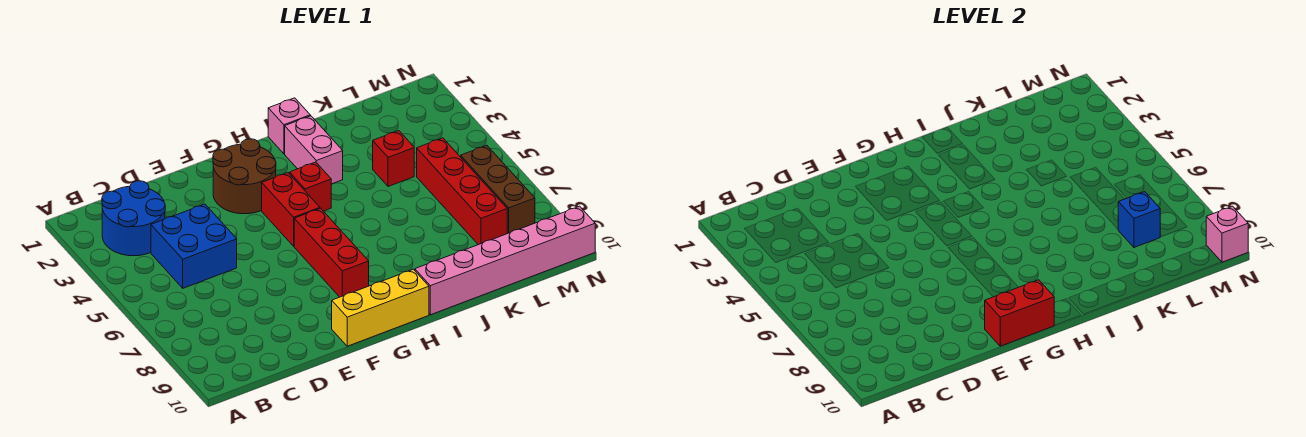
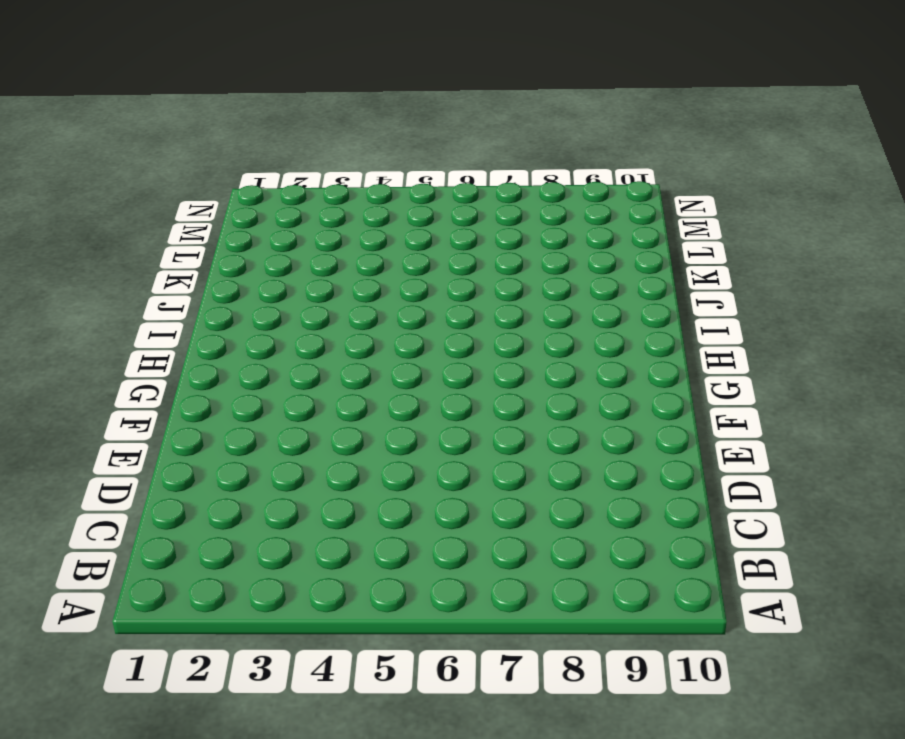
none -> blue 2x2 round brick [102,181,165,256]
none -> blue 2x2 brick [151,204,237,288]
none -> brown 2x2 round brick [213,139,276,214]

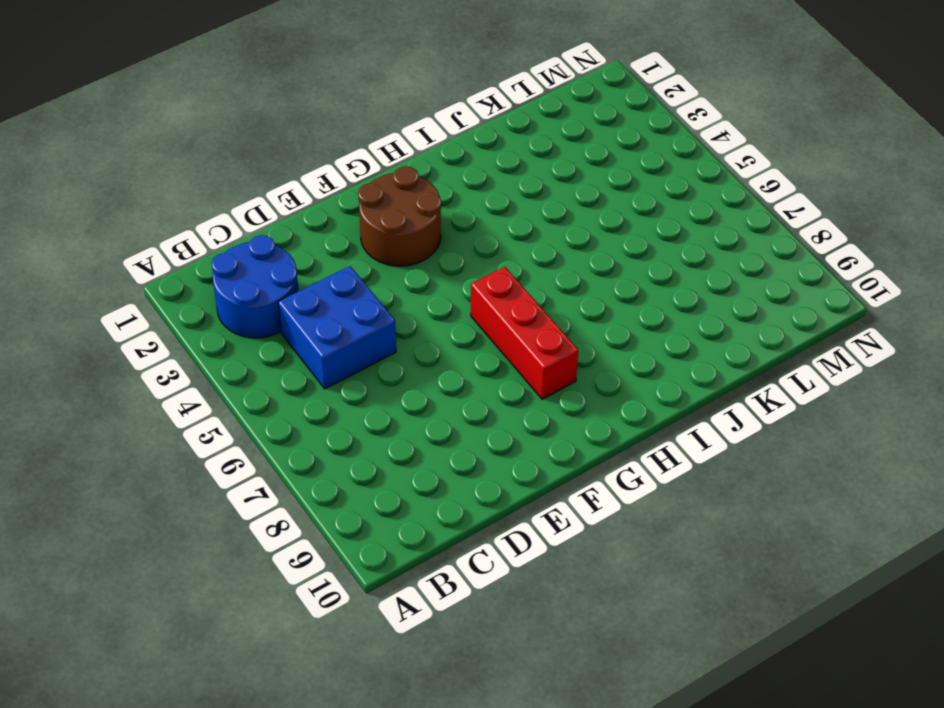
none -> yellow 1x3 brick [332,269,429,346]
none -> red 1x2 brick [262,173,320,246]
none -> red 1x1 brick [290,162,331,211]

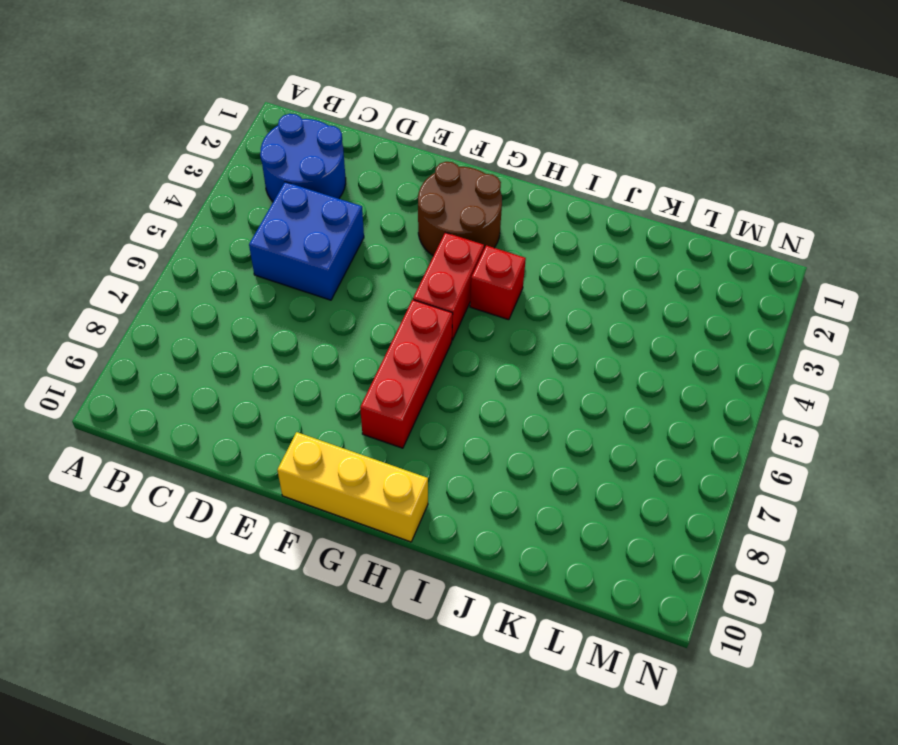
none -> pink 1x1 brick [268,98,310,154]
none -> pink 1x2 brick [285,116,343,184]
none -> pink 1x6 brick [415,206,595,315]

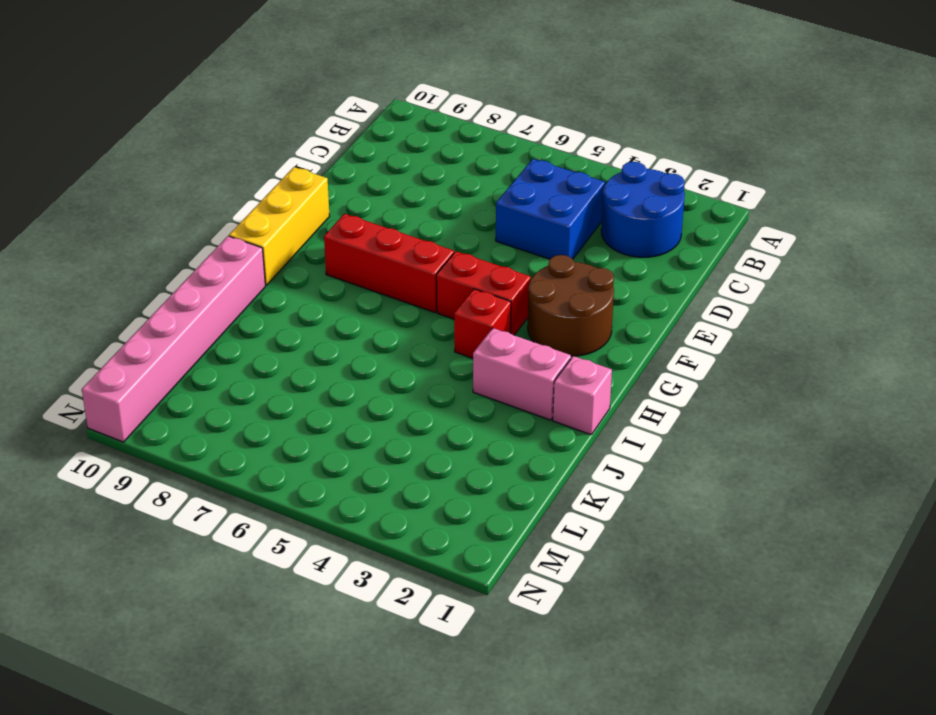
none -> red 1x1 brick [373,131,414,187]
none -> red 1x4 brick [417,138,507,245]
none -> brown 1x3 brick [461,145,535,234]

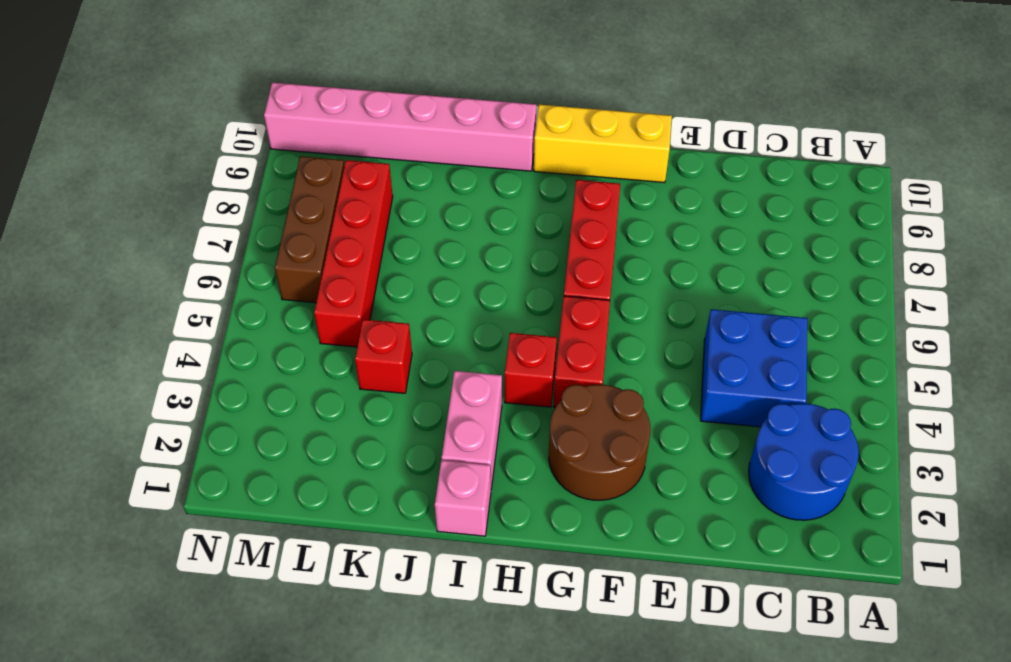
none -> red 1x2 brick [985,280,1054,346]
none -> blue 1x1 brick [1118,192,1160,247]
none -> pink 1x1 brick [1206,206,1248,262]

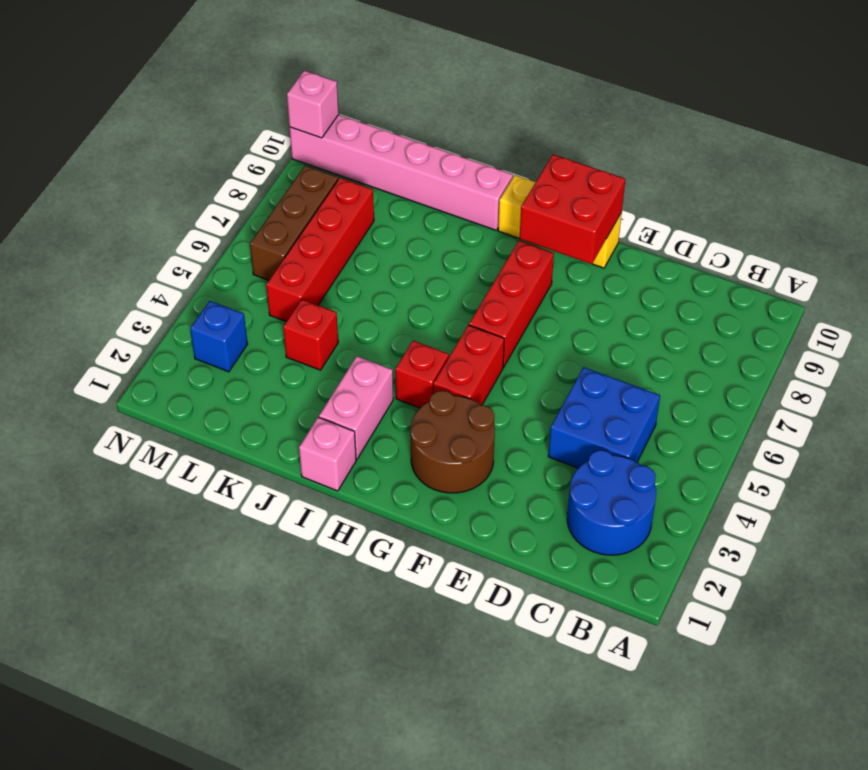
red 2x2 brick [520,154,625,264] -> red 1x2 brick [985,280,1054,346]
blue 1x1 brick [190,301,247,372] -> blue 1x1 brick moved to [1118,192,1160,247]

